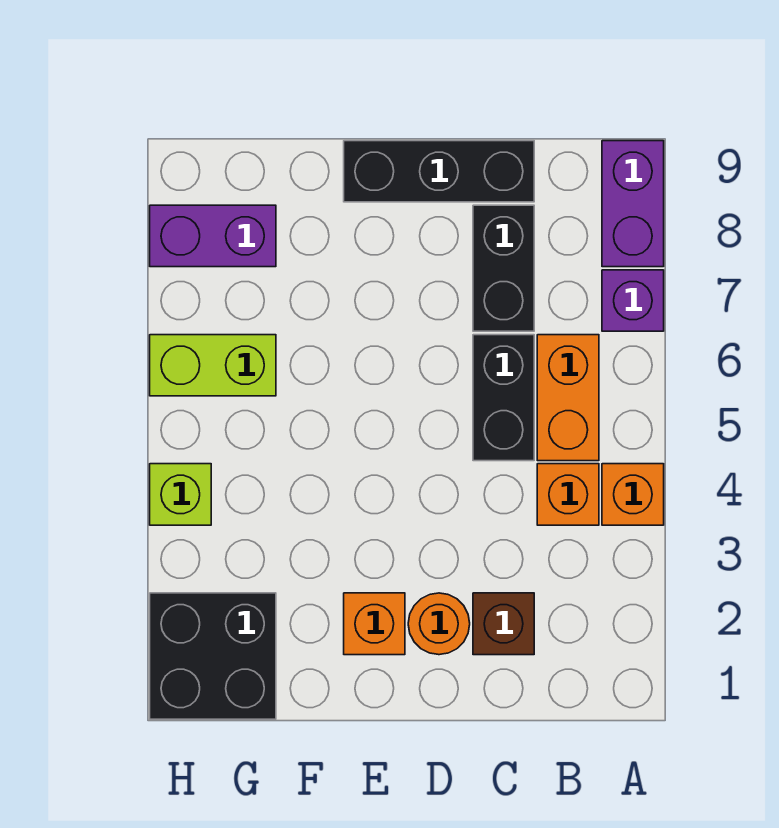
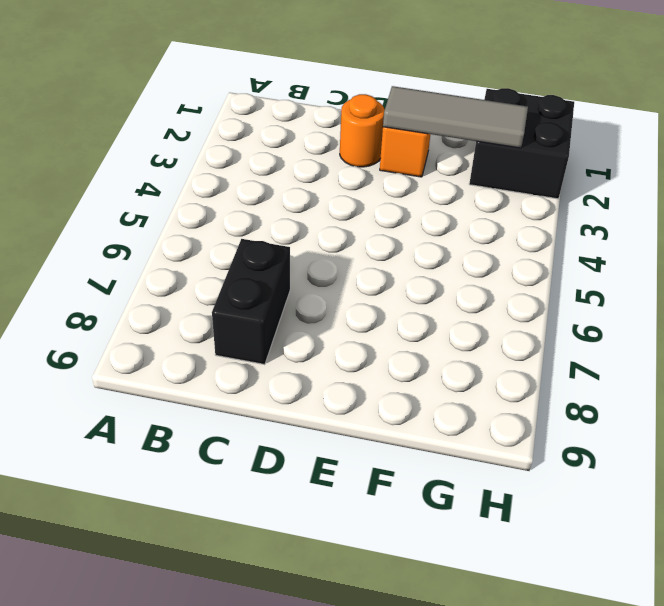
grey 1x3 tile [383,86,528,148] -> none
none -> orange 1x1 brick [602,464,664,525]
none -> purple 1x1 brick [602,270,664,331]
none -> purple 1x2 brick [602,141,664,267]

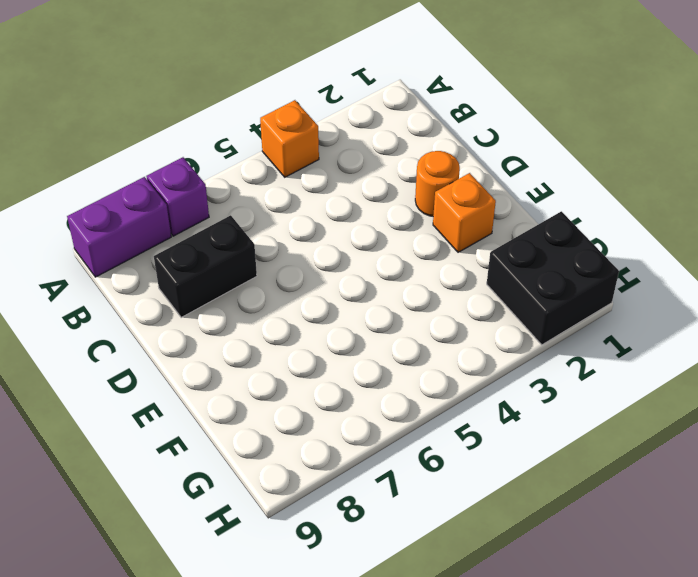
none -> orange 1x1 brick [537,464,599,525]
none -> orange 1x2 brick [537,335,599,461]
none -> brown 1x1 brick [473,593,534,655]

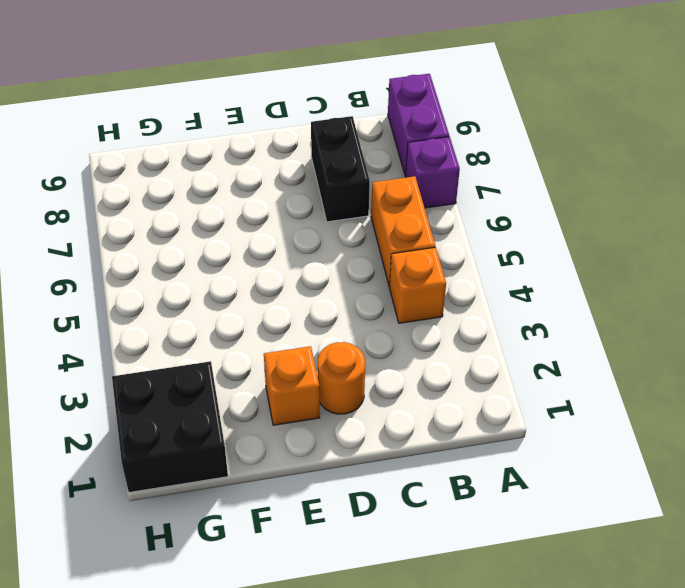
none -> orange 1x1 brick [602,464,664,525]
none -> brown 1x1 brick [473,593,534,655]
none -> black 1x2 brick [473,335,534,461]

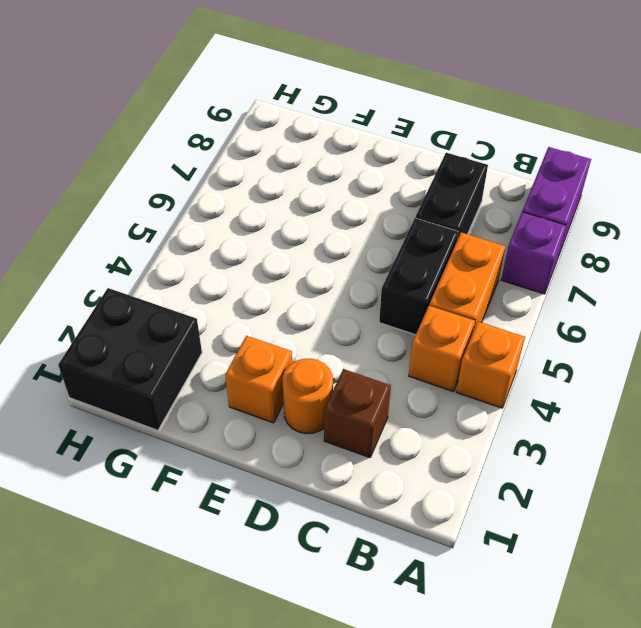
none -> black 1x3 brick [344,141,534,202]
none -> lime 1x2 brick [150,335,276,396]
none -> purple 1x2 brick [150,205,276,267]

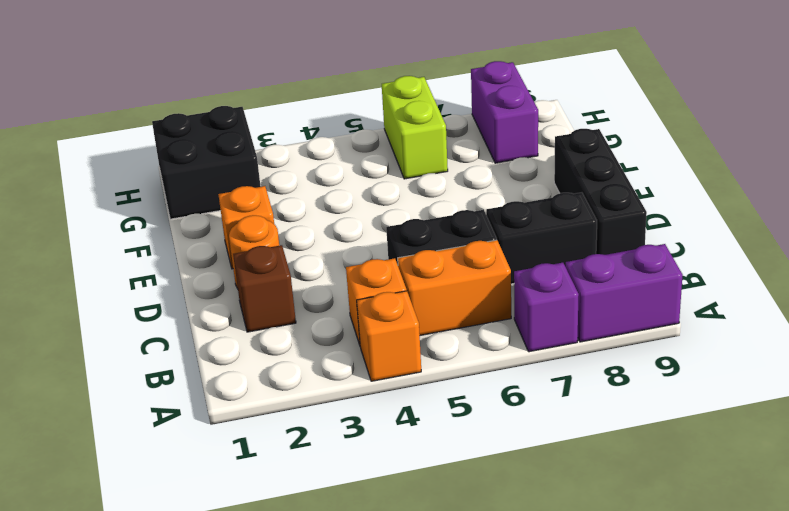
none -> lime 1x1 brick [150,464,211,525]

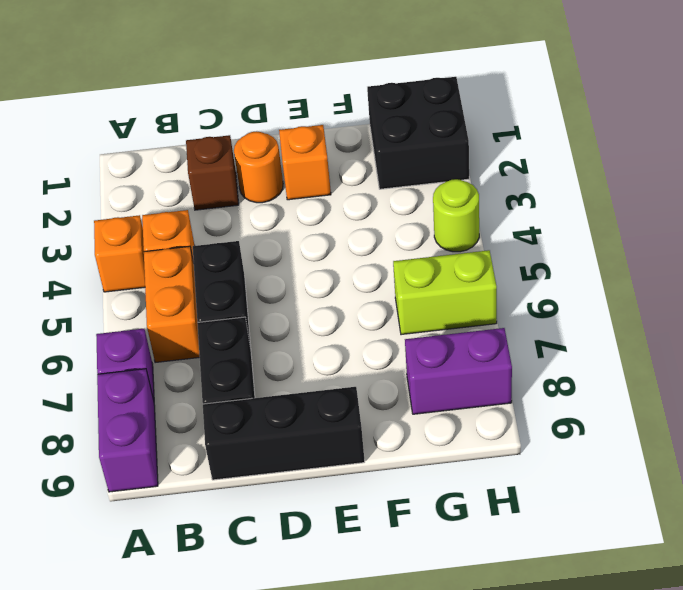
lime 1x1 round brick [433,179,479,252] -> lime 1x1 brick [150,464,211,525]

